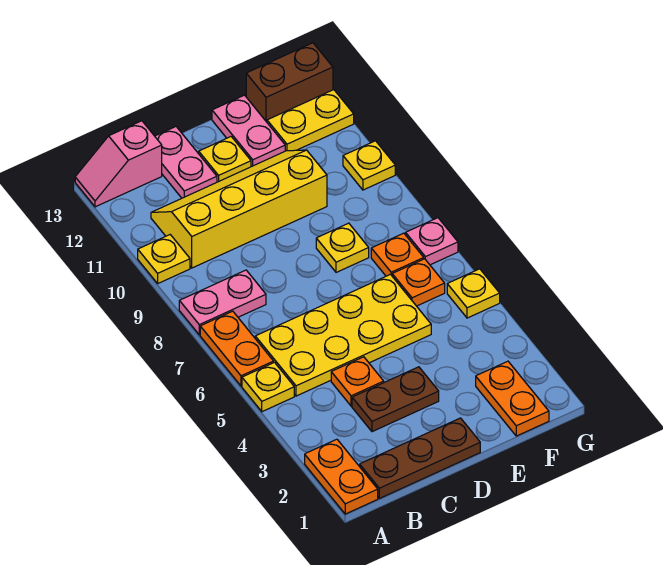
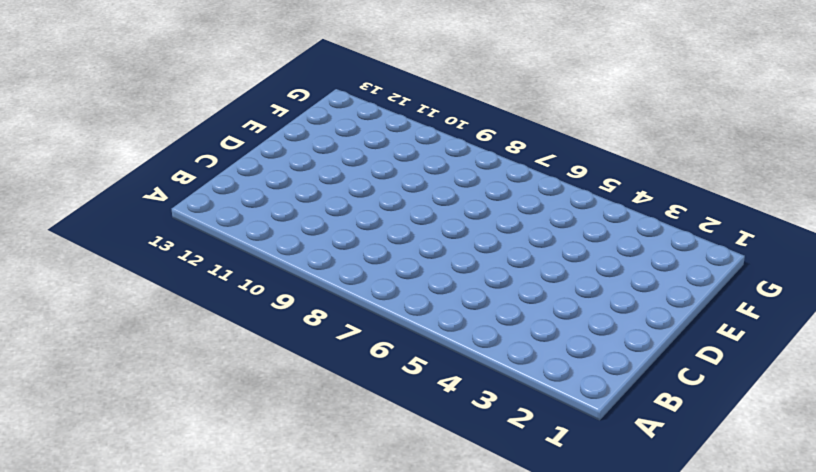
none -> orange 1x2 plate [305,439,378,514]
none -> yellow 1x1 plate [242,362,294,412]
none -> orange 1x2 plate [200,311,274,386]

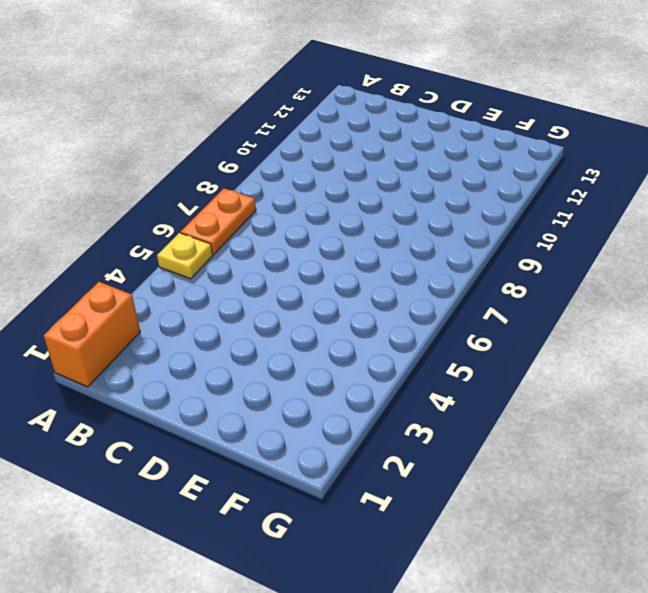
orange 1x2 brick [44,282,140,387] -> orange 1x2 plate [305,439,378,514]
none -> pink 1x2 plate [179,270,266,335]
none -> yellow 1x1 plate [138,235,190,283]
none -> pink 1x2 slope [75,121,162,207]

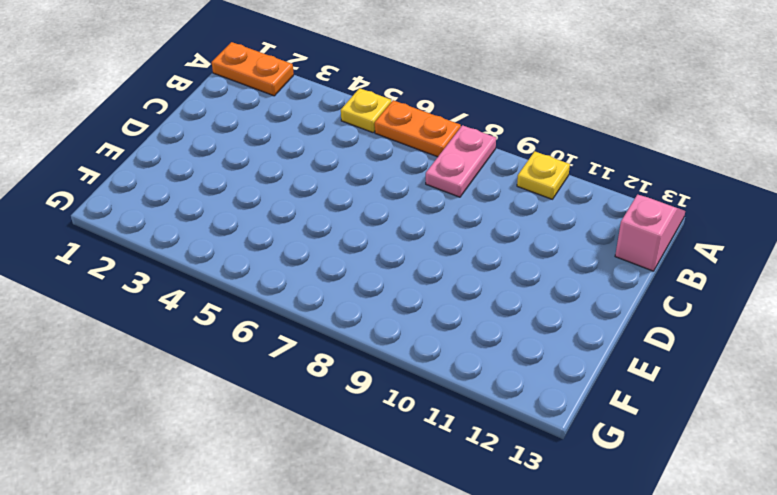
none -> brown 1x3 plate [360,418,480,498]
none -> yellow 2x4 plate [255,274,431,396]
none -> yellow 2x4 slope [151,150,327,268]

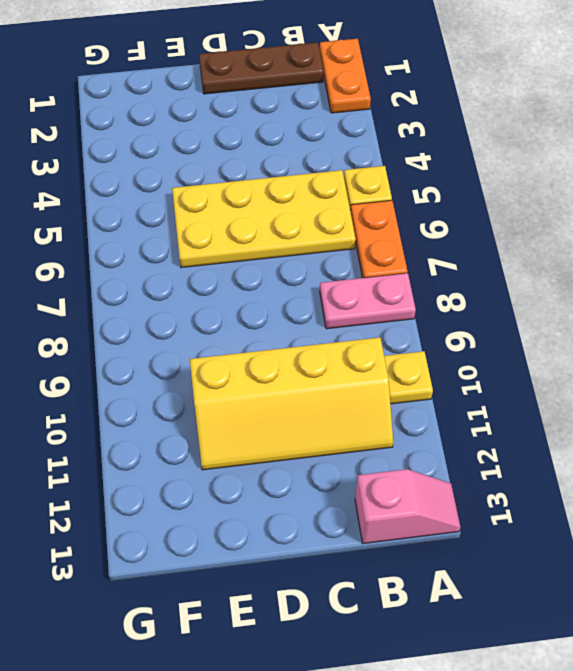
none -> brown 1x2 plate [352,367,439,432]
none -> orange 1x1 plate [331,357,384,406]
none -> pink 1x2 plate [155,127,217,198]

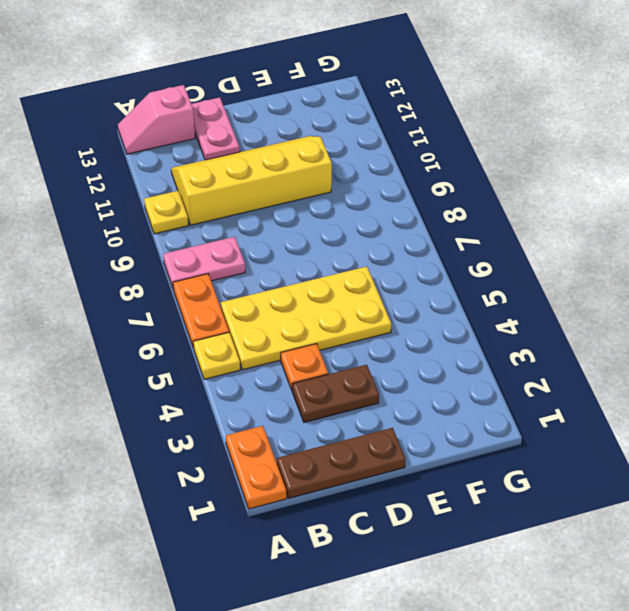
none -> yellow 1x1 plate [199,137,251,182]
none -> yellow 1x1 plate [316,223,369,272]
none -> pink 1x2 plate [212,95,285,167]

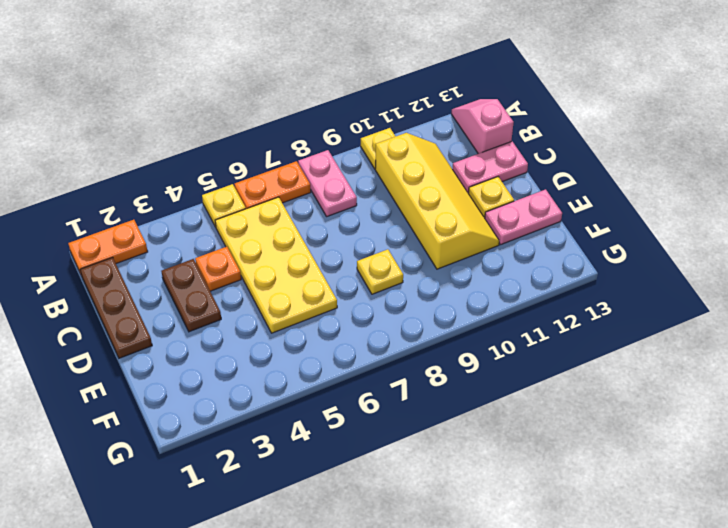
none -> orange 1x2 plate [476,361,549,436]
none -> orange 1x1 plate [392,259,445,306]
none -> orange 1x1 plate [371,233,424,276]

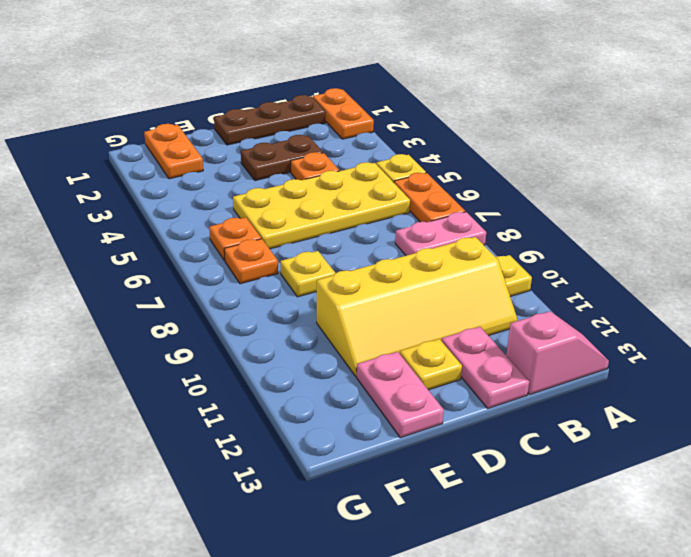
none -> yellow 1x2 plate [267,90,354,151]
none -> brown 1x2 brick [246,43,333,122]
none -> yellow 1x1 plate [447,269,500,318]

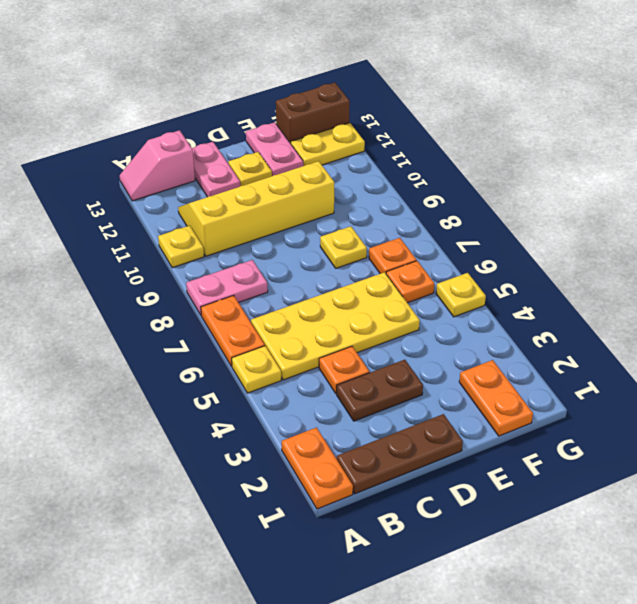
none -> pink 1x1 plate [406,218,458,265]
none -> yellow 1x1 plate [343,141,395,190]

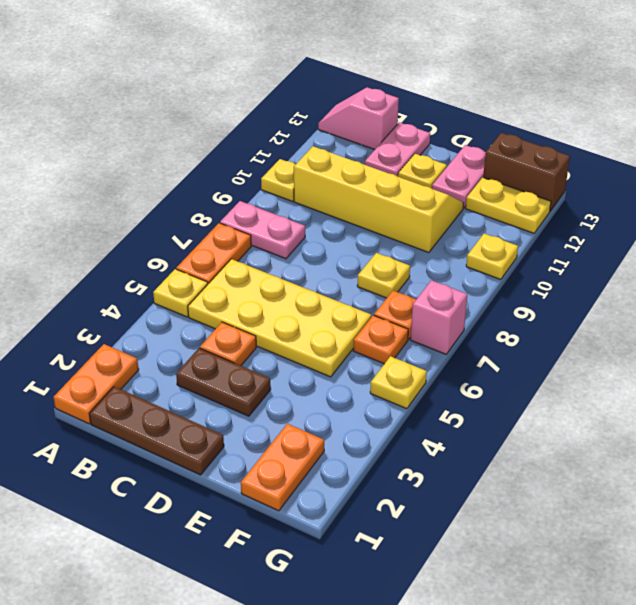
pink 1x1 brick [411,280,467,354] -> pink 1x1 plate [406,218,458,265]

